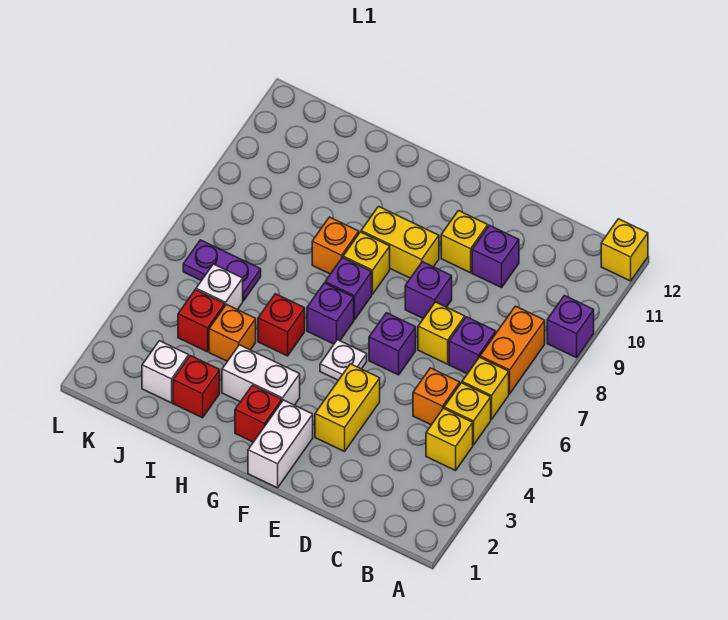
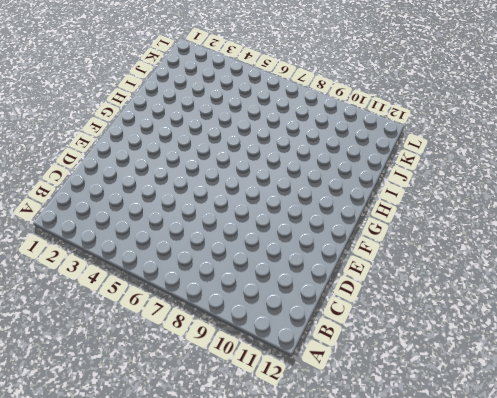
none -> purple 1x1 brick [547,296,594,358]
none -> yellow 1x1 brick [601,219,648,281]
none -> yellow 1x1 brick [426,408,473,471]
none -> yellow 1x1 brick [444,383,491,445]

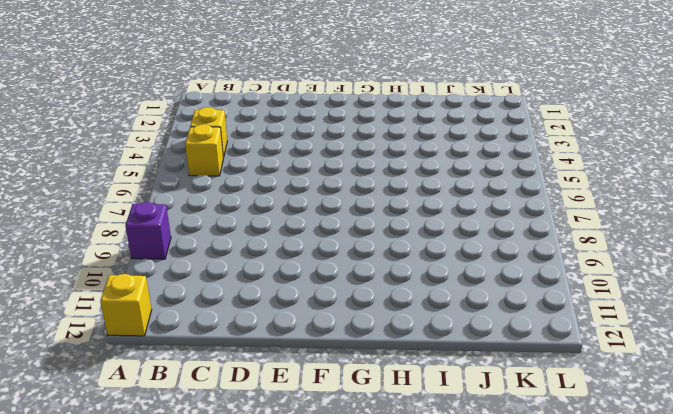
none -> yellow 1x1 brick [462,357,509,419]
none -> orange 1x2 brick [480,306,545,394]
none -> orange 1x1 brick [413,368,460,425]
none -> purple 1x1 brick [449,317,496,374]

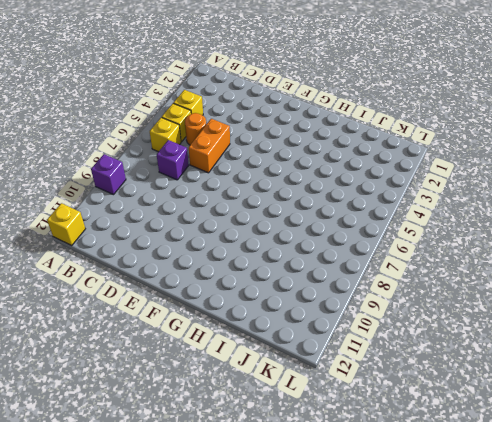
orange 1x1 round brick [185,113,206,145] -> orange 1x1 brick [413,368,460,425]
orange 1x2 brick [189,119,230,173] -> orange 1x2 brick moved to [480,306,545,394]
none -> yellow 1x1 brick [418,302,465,364]
none -> purple 1x1 brick [472,225,519,288]
none -> yellow 1x2 brick [315,364,380,452]
none -> purple 1x1 brick [369,313,416,375]

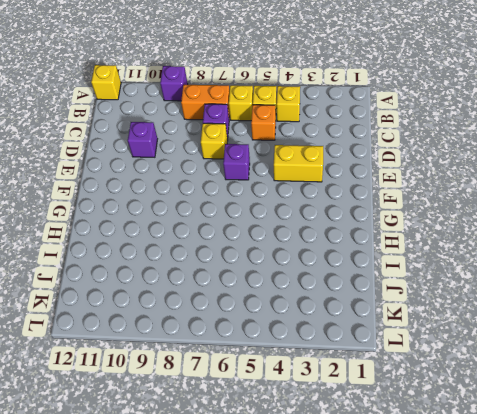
none -> purple 1x1 brick [405,262,452,319]
none -> yellow 1x1 brick [441,211,488,273]
none -> white 1x2 brick [248,400,313,488]
none -> white 1x1 plate [320,340,367,380]

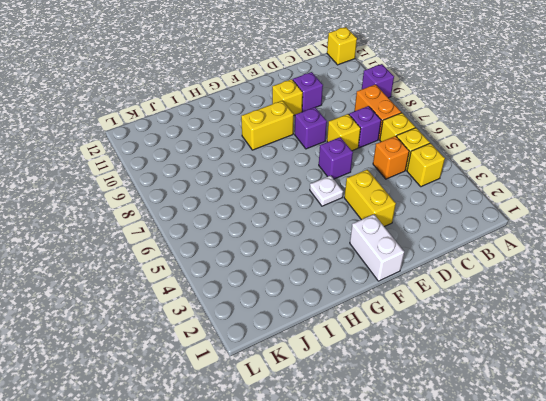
none -> red 1x1 brick [235,385,282,442]
none -> white 1x2 brick [222,345,300,405]
none -> purple 1x1 brick [307,283,354,344]
none -> purple 1x1 brick [325,258,372,320]

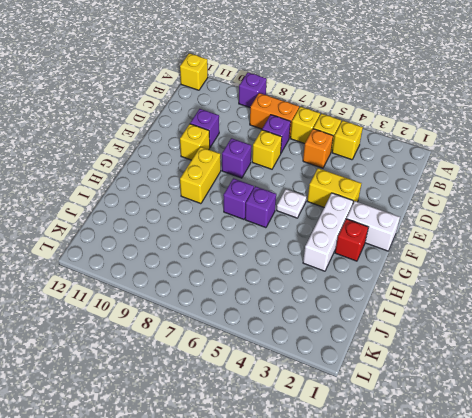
white 1x3 brick [303,193,353,271] -> white 1x2 brick [222,345,300,405]
none -> purple 1x1 brick [369,313,416,375]
none -> yellow 1x1 brick [343,232,390,294]
none -> red 1x1 brick [258,294,305,356]
none -> orange 1x1 brick [312,217,359,274]

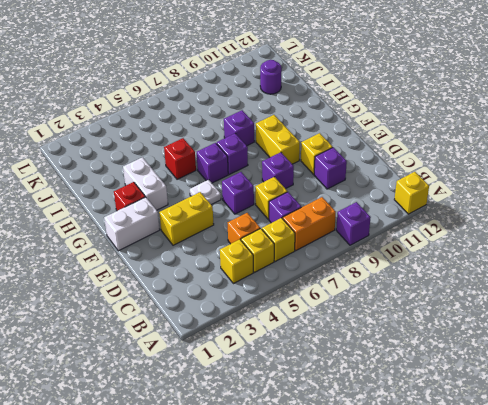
purple 1x1 brick [224,110,254,146] -> orange 1x1 brick [312,217,359,274]
purple 1x1 round brick [260,60,282,94] -> none
none -> yellow 1x1 brick [343,232,390,294]
none -> red 1x1 brick [173,356,220,418]
none -> orange 1x1 brick [209,305,256,361]
none -> white 1x1 brick [142,341,189,403]

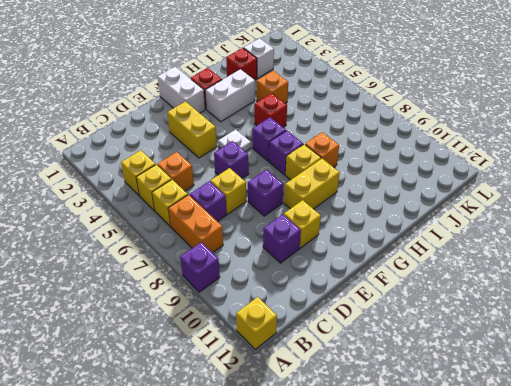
none -> red 1x1 brick [178,290,225,352]
none -> white 1x1 brick [196,264,243,310]
none -> purple 1x2 plate [183,240,261,301]

